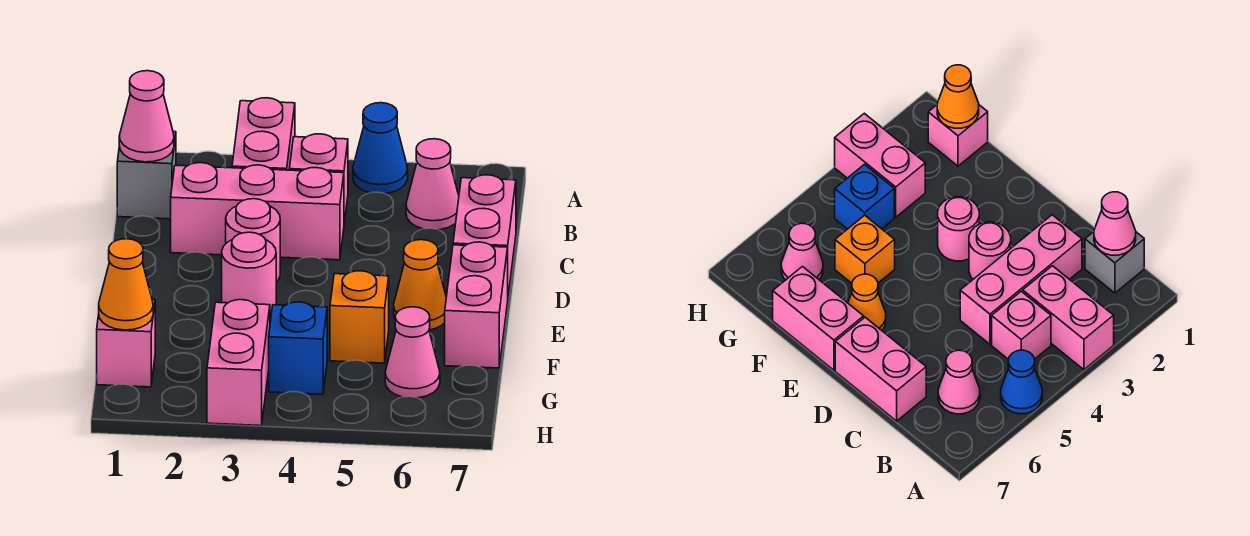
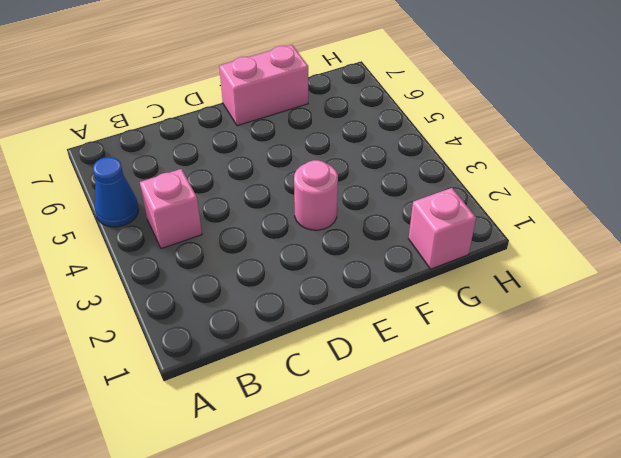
none -> pink 1x2 brick [232,98,295,170]
none -> grey 1x1 brick [117,132,176,219]
none -> pink 1x1 cone [406,139,459,230]

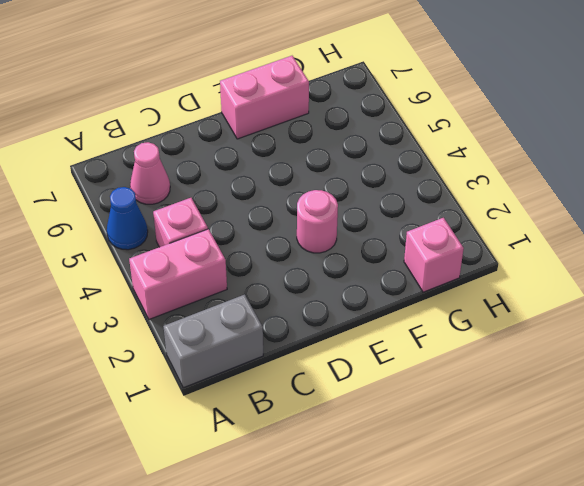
grey 1x2 brick [164,294,263,388] -> grey 1x1 brick [117,132,176,219]
none -> pink 1x3 brick [171,163,344,260]
none -> pink 1x2 brick [453,175,516,295]
none -> pink 1x1 round brick [226,199,280,282]

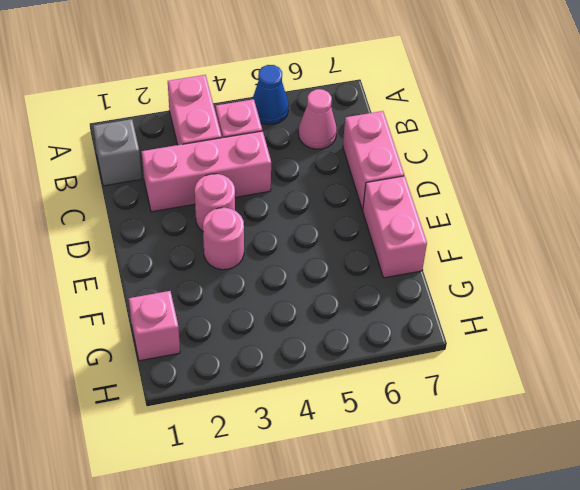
none -> orange 1x1 cone [394,240,446,330]
none -> orange 1x1 brick [330,271,389,363]
none -> pink 1x2 brick [207,300,270,426]

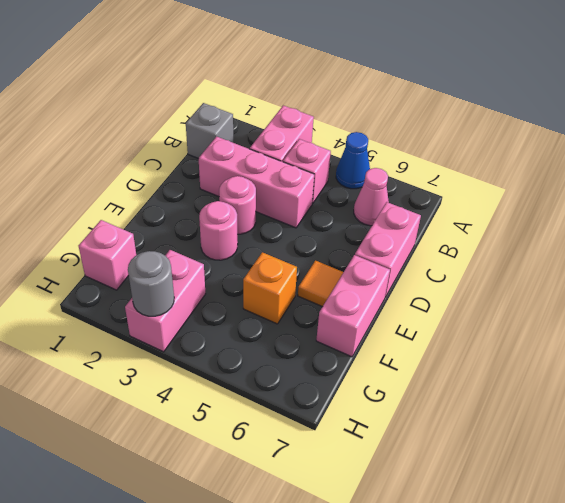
orange 1x1 tile [298,261,343,307] -> orange 1x1 cone [394,240,446,330]
grey 1x1 round brick [128,251,174,316] -> none
none -> blue 1x1 brick [269,302,327,394]
none -> pink 1x1 cone [385,307,440,398]
none -> pink 1x1 cone [119,71,174,162]

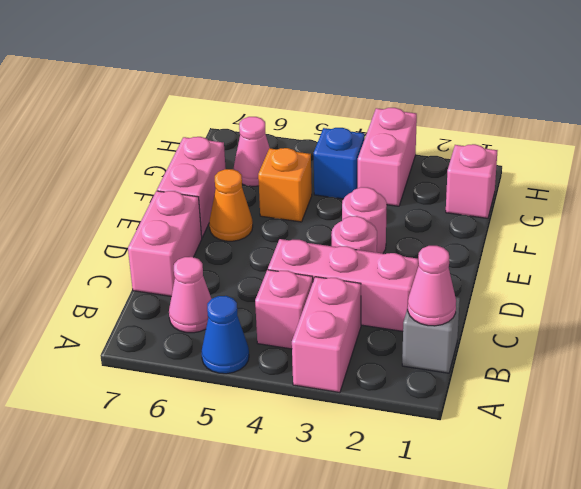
none -> orange 1x1 cone [99,239,153,330]

